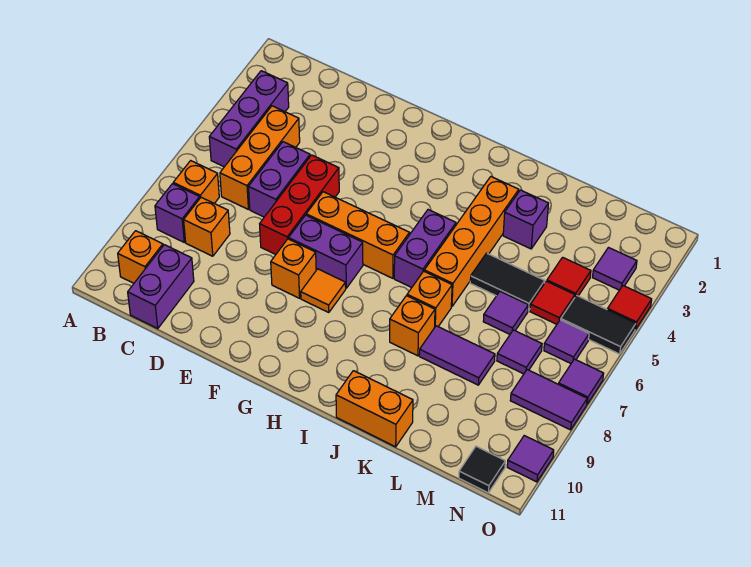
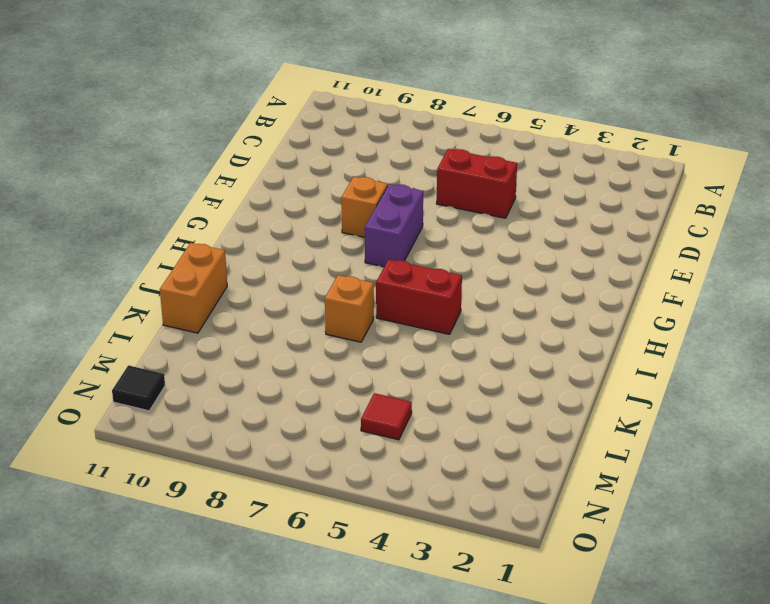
red 1x2 brick [436,149,517,218] -> purple 1x2 brick [249,142,310,217]
red 1x2 brick [376,259,462,334] -> purple 1x2 brick [394,210,456,288]
none -> purple 1x3 brick [209,71,289,167]
none -> orange 1x1 brick [173,161,219,204]
none -> purple 1x1 brick [155,184,200,242]
none -> orange 1x1 brick [118,231,163,283]

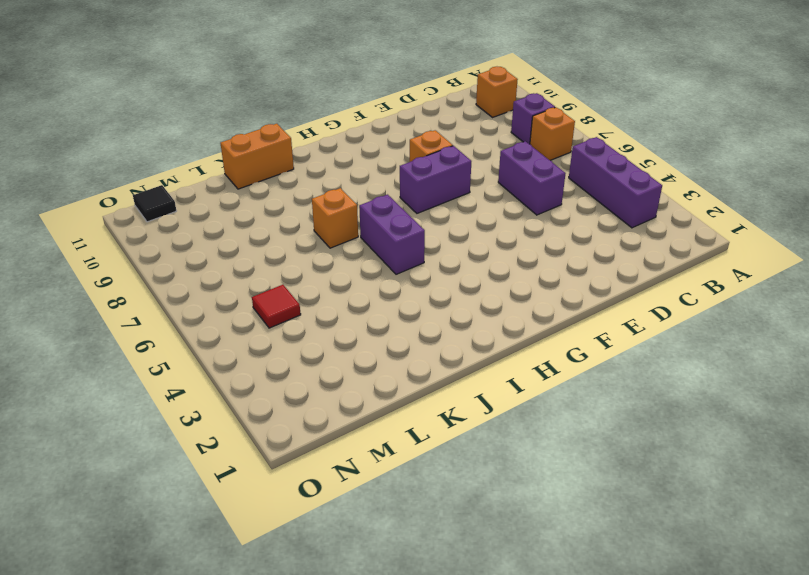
none -> orange 1x3 brick [220,106,300,209]
none -> orange 1x1 brick [184,197,230,256]
none -> purple 1x2 brick [128,245,194,328]
none -> red 1x3 brick [260,155,339,254]

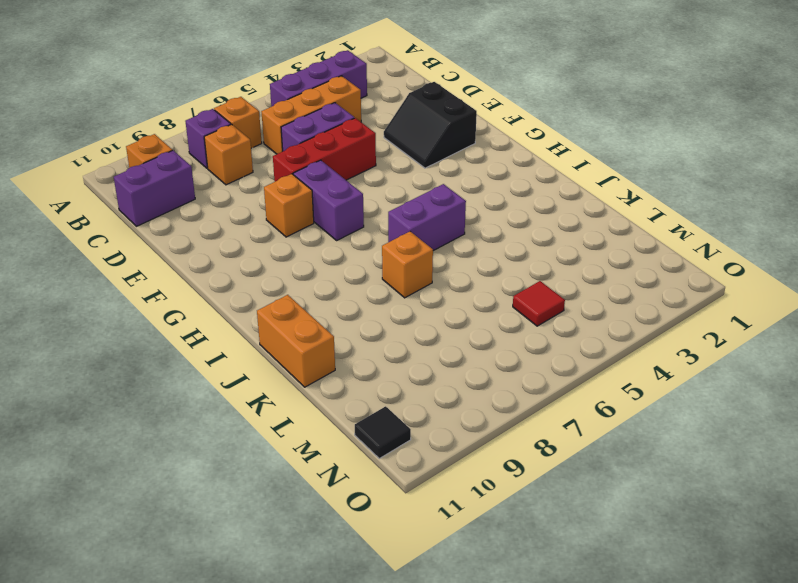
black 2x2 slope [384,82,477,168] -> none
none -> orange 1x3 brick [306,192,409,278]
none -> orange 1x1 tile [301,269,346,313]
none -> orange 1x4 brick [424,177,519,307]
none -> orange 1x1 brick [390,296,435,356]

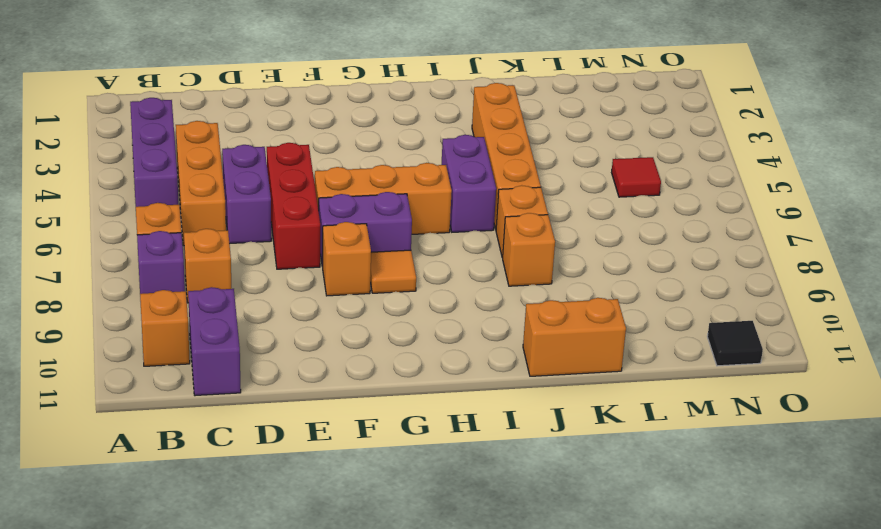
none -> purple 1x1 brick [503,190,548,249]
none -> black 1x2 tile [470,253,545,311]
none -> purple 1x2 tile [419,326,495,385]
none -> purple 1x1 tile [483,291,528,334]

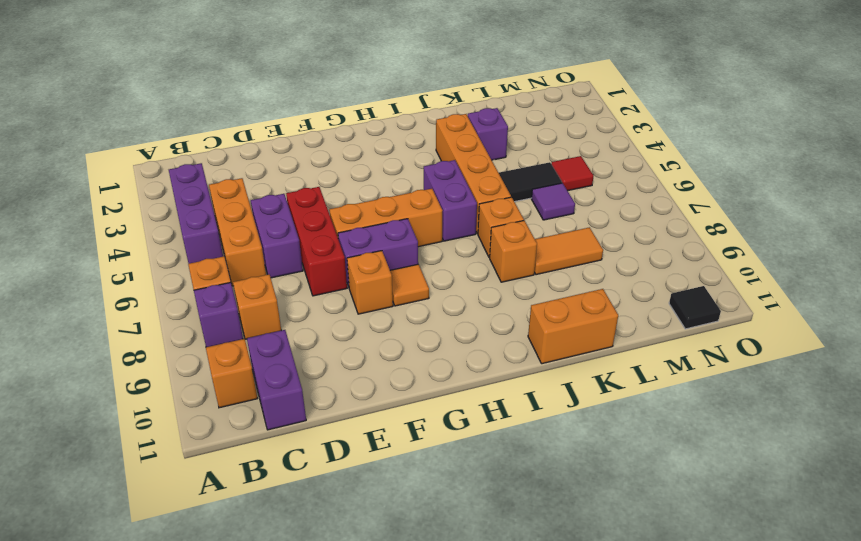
orange 1x2 tile [534,227,603,275] -> purple 1x2 tile [419,326,495,385]
none -> red 1x1 tile [547,257,591,296]
none -> purple 1x1 tile [497,330,542,374]
none -> purple 1x1 tile [592,248,637,290]
none -> black 1x2 tile [561,296,636,354]

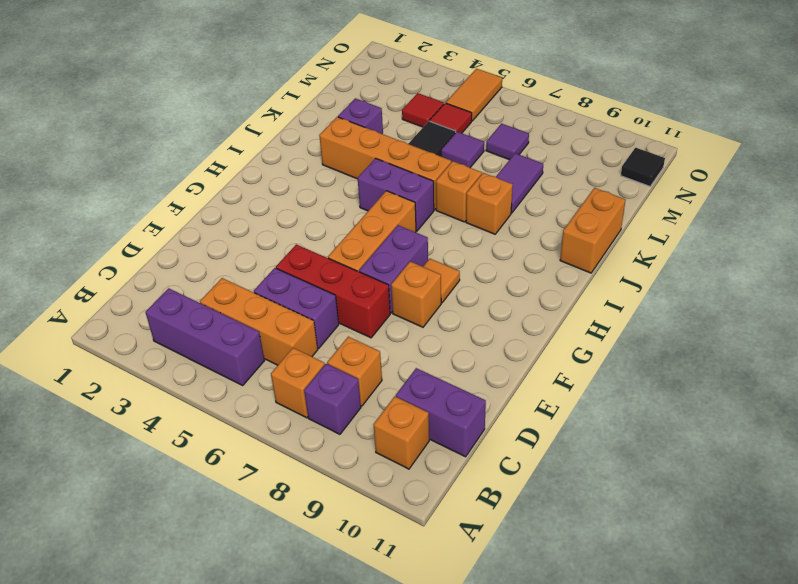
orange 1x2 tile [446,69,502,121] -> black 1x2 tile [561,296,636,354]
none -> purple 1x1 tile [592,248,637,290]
none -> purple 1x1 tile [544,320,589,363]
none -> purple 1x2 tile [510,370,587,430]
none -> red 1x1 tile [607,286,652,329]

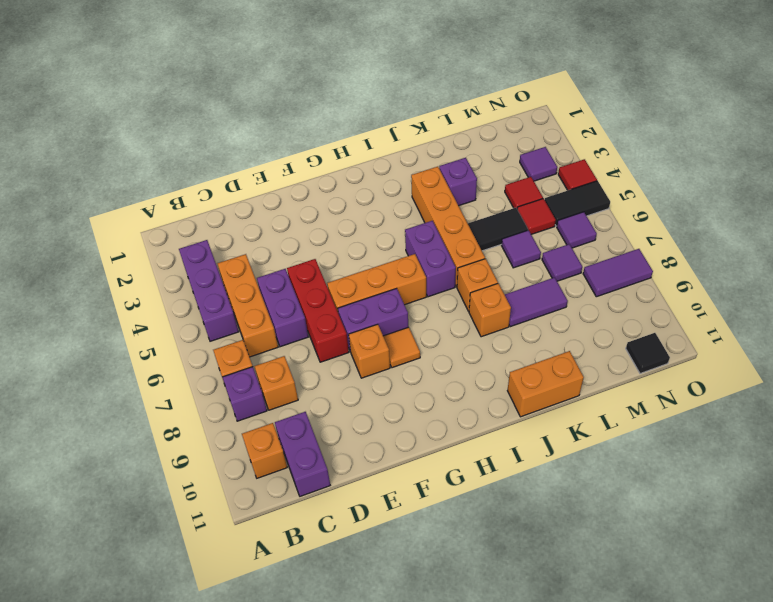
none -> purple 1x1 tile [558,359,604,404]
none -> purple 1x1 tile [507,436,554,482]

